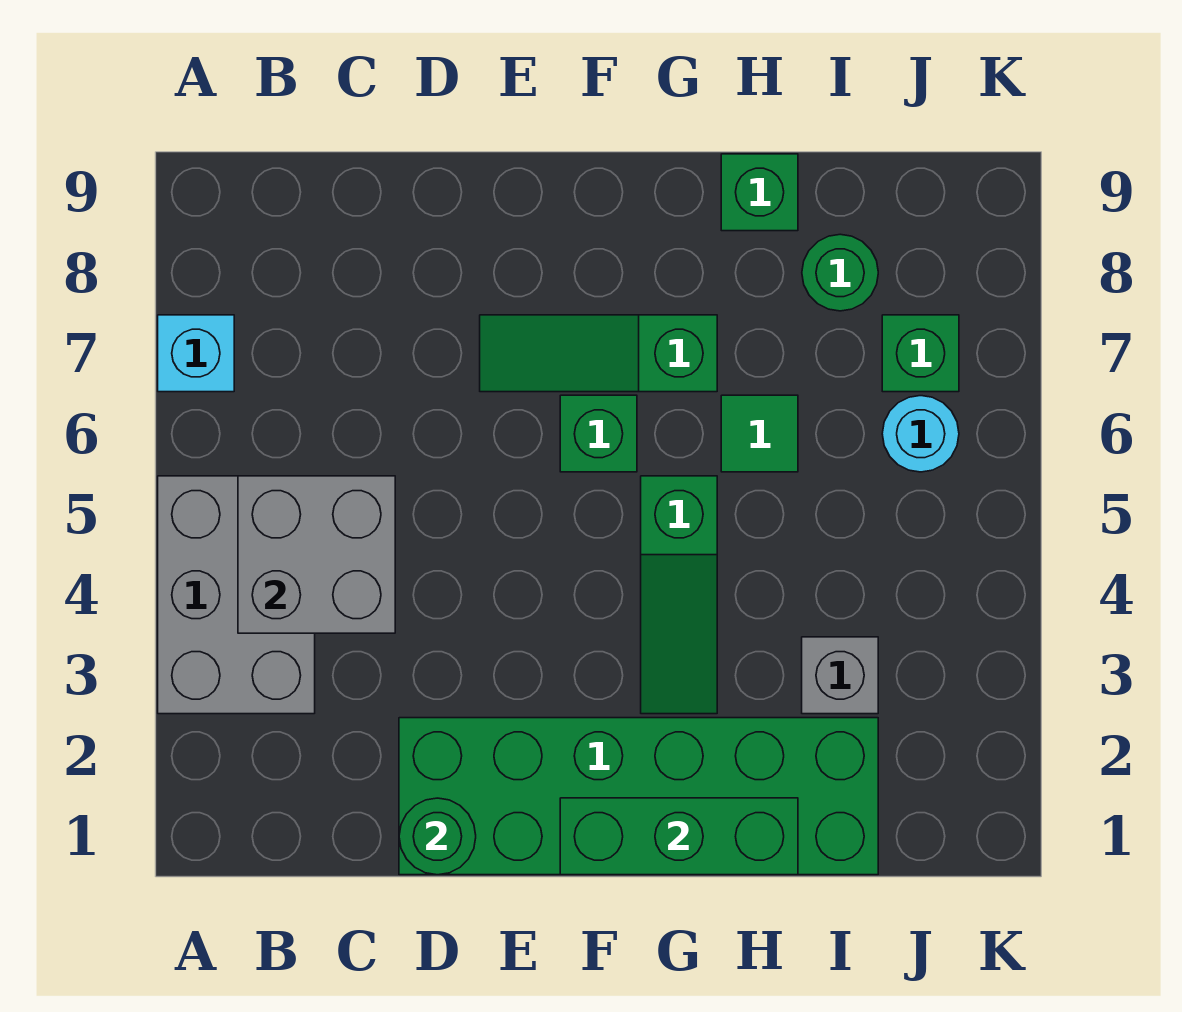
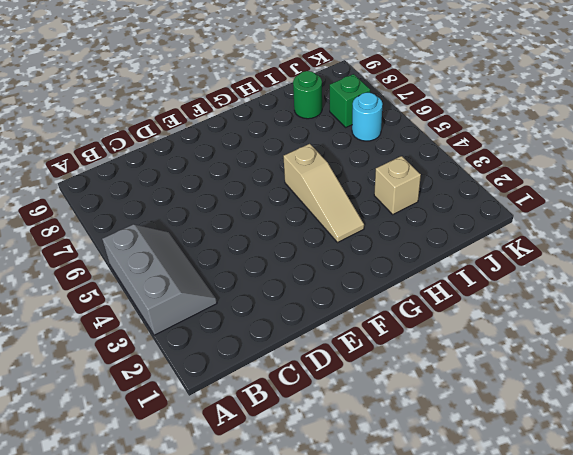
grey 2x3 slope [102,224,217,335] -> grey 2x3 brick [158,476,315,714]
tan 1x3 slope [283,144,364,243] -> green 1x3 slope [641,476,717,714]
tan 1x1 brick [374,156,421,214] -> grey 1x1 brick [802,637,878,714]
none -> cyan 1x1 brick [158,315,234,392]
none -> green 2x6 brick [399,718,878,875]
none -> green 1x3 slope [480,315,717,392]

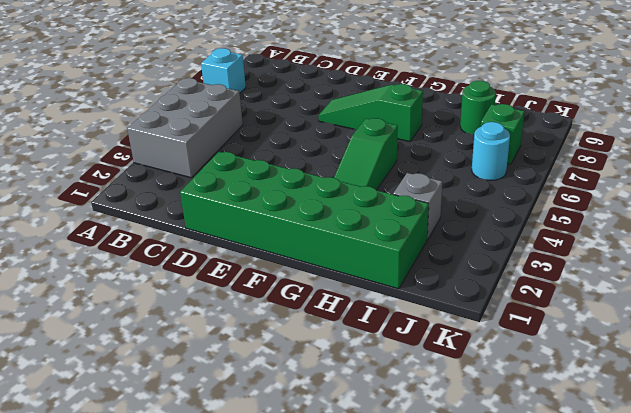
none -> green 1x1 brick [560,395,637,472]
none -> green 1x1 tile [721,395,798,472]
none -> green 1x1 brick [721,154,798,231]

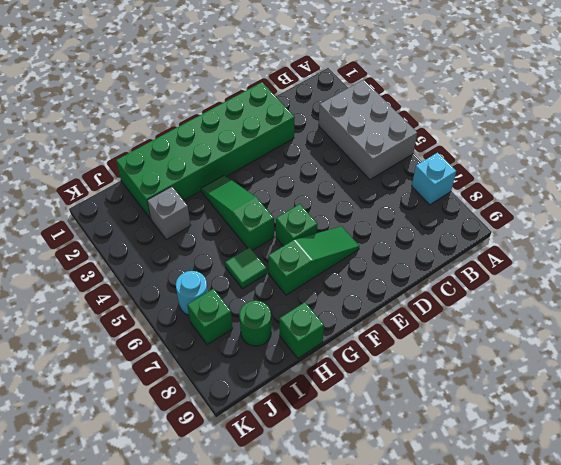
none -> grey 2x2 brick [238,476,395,633]
none -> green 1x1 round brick [399,798,476,875]
none -> green 1x3 brick [560,798,798,875]

